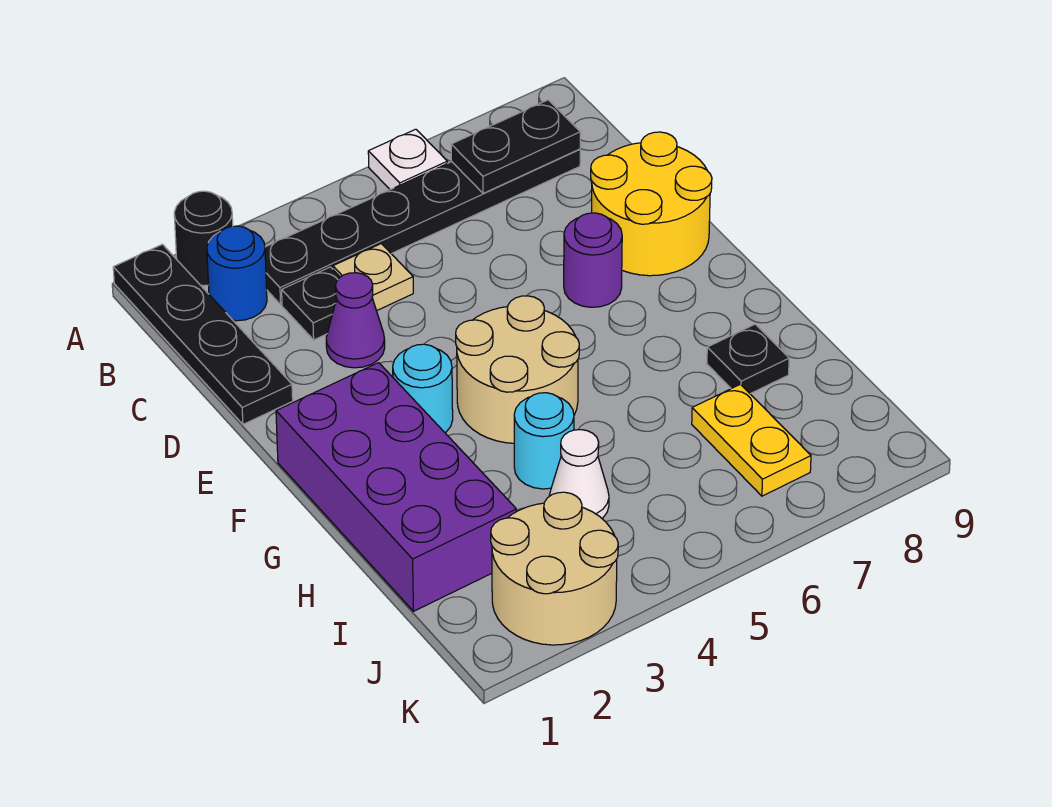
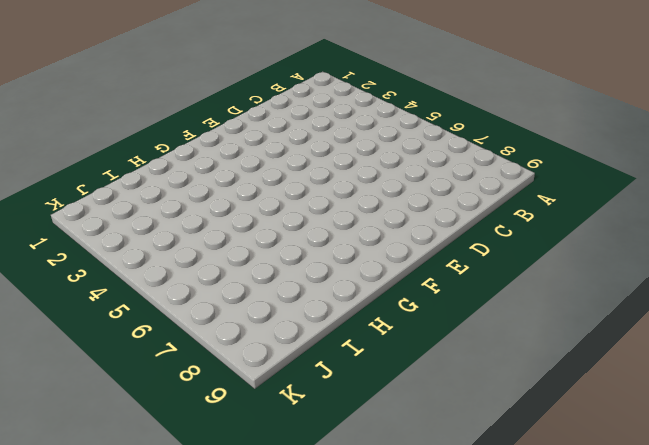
none -> black 1x4 plate [113,244,293,424]
none -> black 1x1 round brick [174,191,233,286]
none -> white 1x1 plate [368,129,447,190]

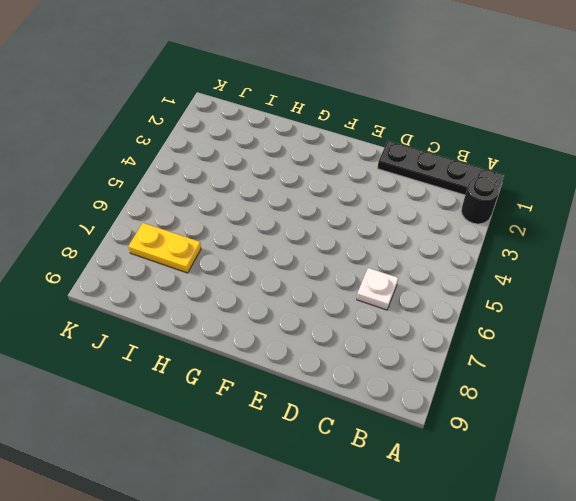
white 1x1 plate [357,268,398,310] -> white 1x1 plate moved to [368,129,447,190]
none -> blue 1x1 round brick [207,226,267,321]
none -> black 1x6 plate [265,149,580,304]
none -> black 1x1 plate [282,267,340,340]

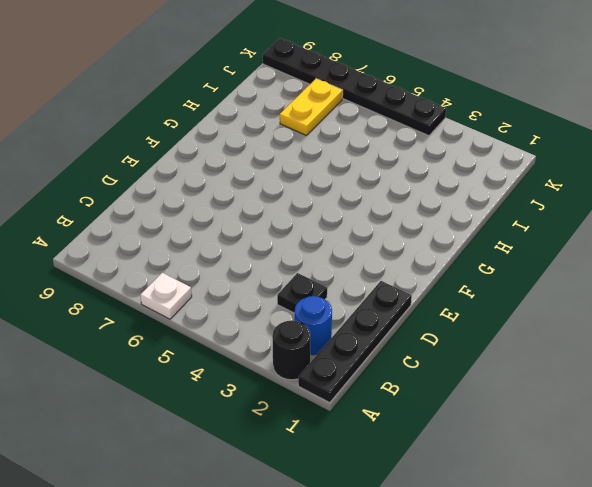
black 1x6 plate [263,38,446,136] -> black 1x6 plate moved to [265,149,580,304]
none -> tan 1x1 plate [333,244,413,311]
none -> purple 1x1 cone [326,273,385,368]
none -> yellow 2x2 round brick [591,132,712,276]

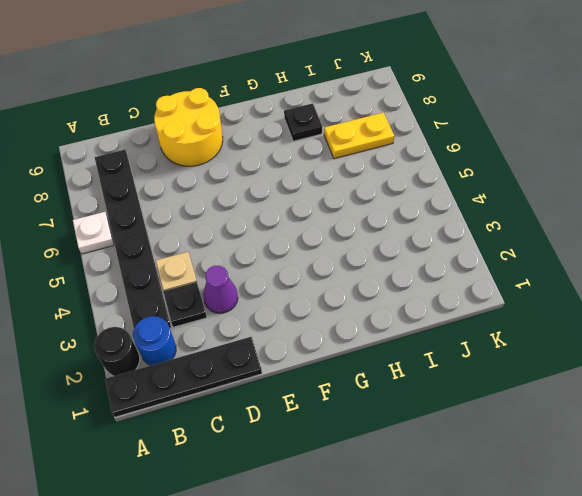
none -> purple 1x1 round brick [564,213,622,307]
none -> purple 2x4 brick [276,363,516,611]
none -> cyan 1x1 round brick [393,344,453,433]

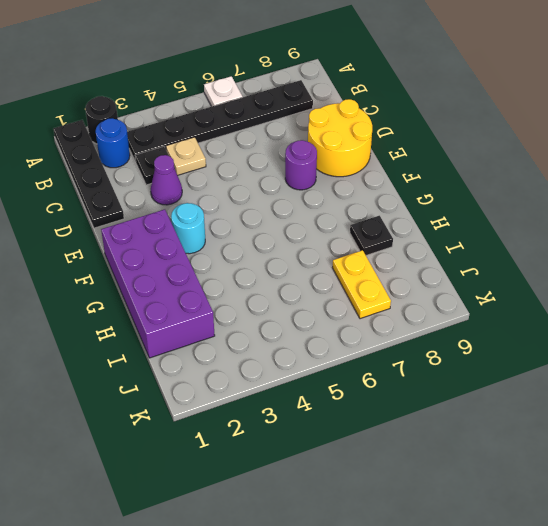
none -> tan 2x2 round brick [456,296,579,443]
none -> cyan 1x1 round brick [514,393,574,489]
none -> white 1x1 cone [549,430,609,518]

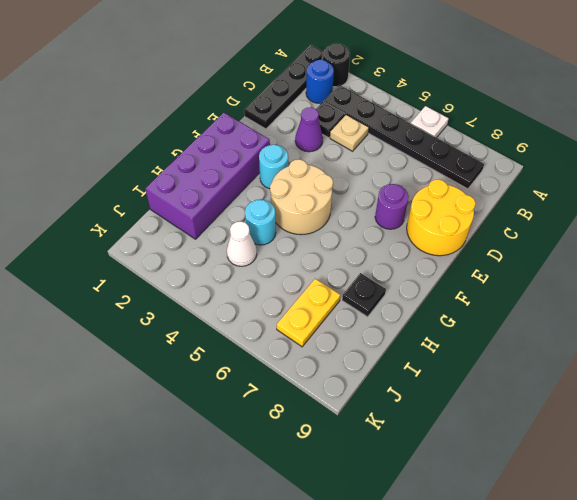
none -> tan 2x2 round brick [491,492,618,645]
none -> black 1x2 plate [451,100,580,193]

